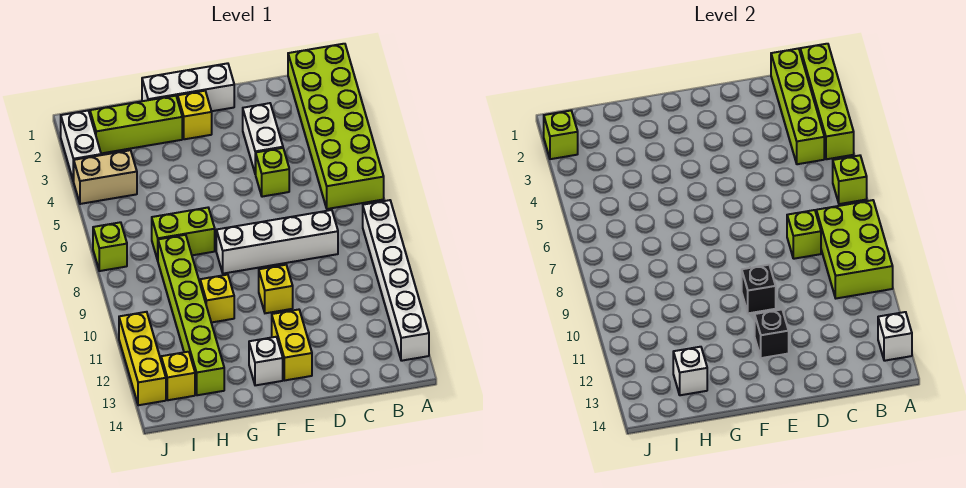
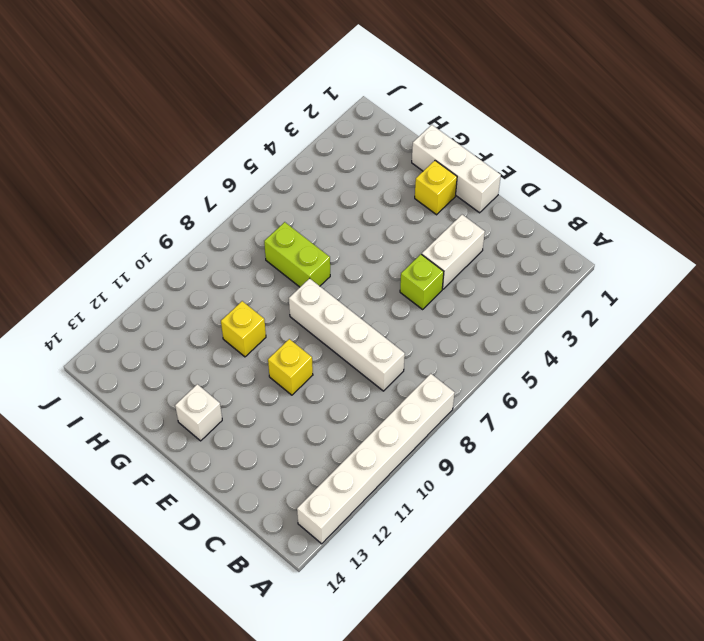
none -> lime 2x6 brick [288,44,384,209]
none -> yellow 1x2 brick [272,310,312,381]
none -> lime 1x3 brick [90,96,182,153]

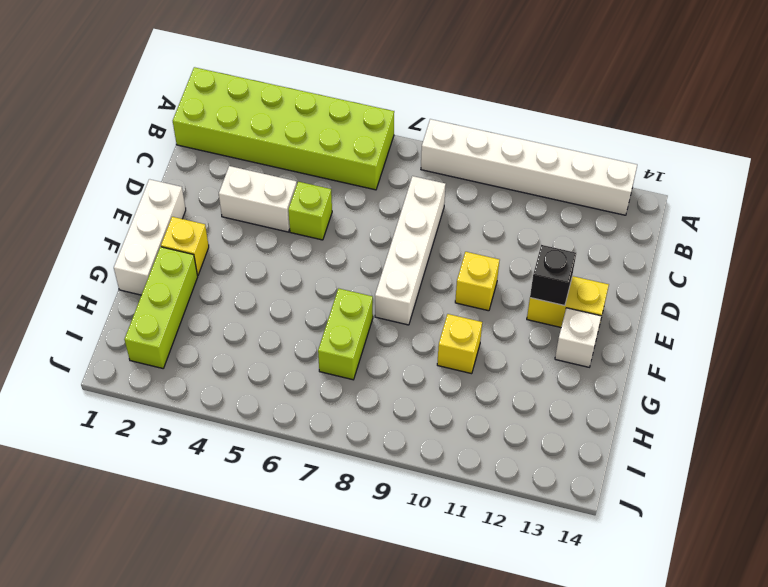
none -> lime 1x6 brick [158,235,224,395]
none -> tan 1x2 brick [74,150,137,204]
none -> yellow 1x1 brick [161,352,195,400]

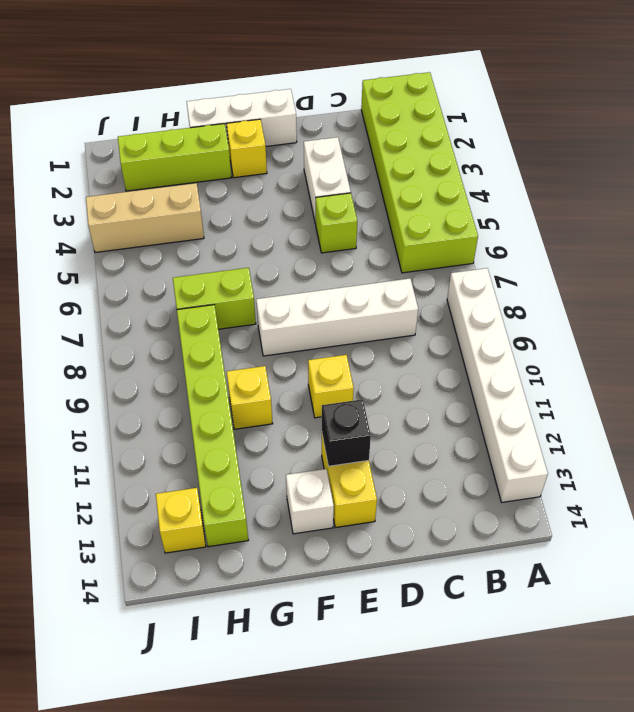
tan 1x3 brick [86,183,204,253] -> tan 1x2 brick [74,150,137,204]
none -> white 1x2 brick [61,111,101,181]
none -> lime 1x1 brick [93,222,127,271]
none -> yellow 1x3 brick [119,312,166,405]

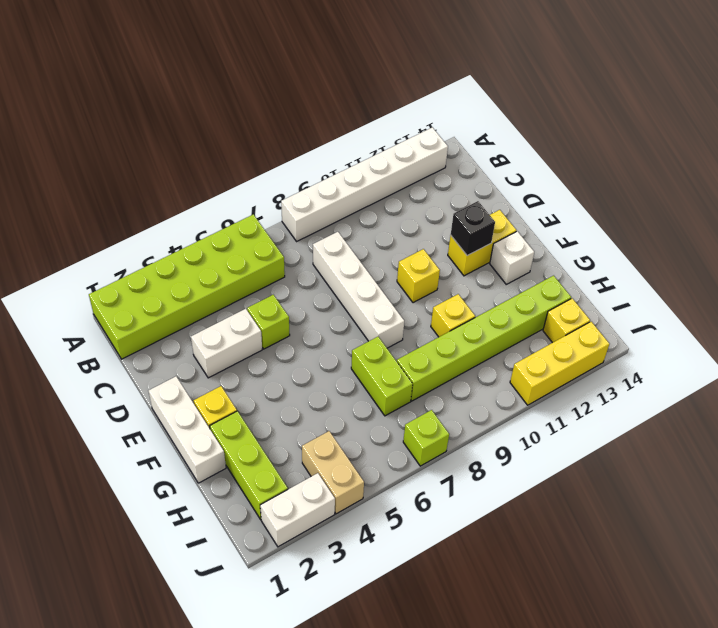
none -> lime 1x4 brick [800,44,854,159]
none -> lime 1x1 brick [833,155,867,204]
none -> lime 2x3 brick [816,200,893,298]

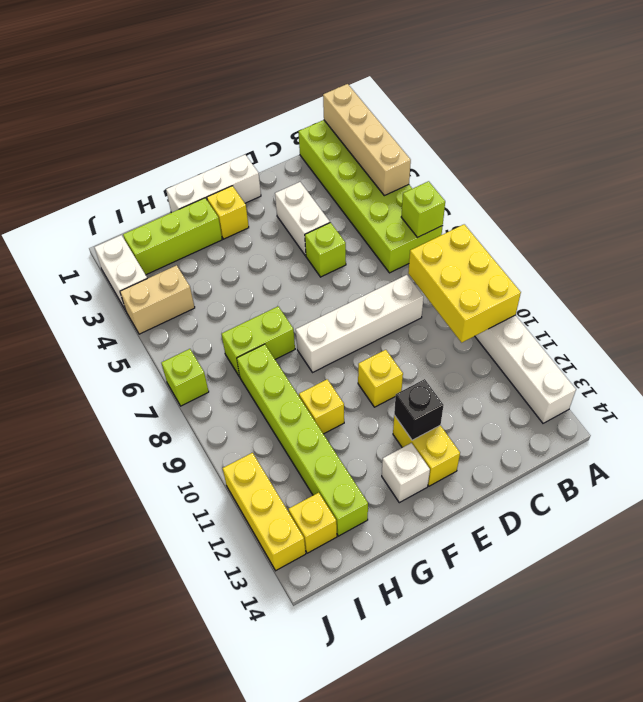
tan 1x4 brick [323,84,411,196] -> lime 1x4 brick [800,44,854,159]
yellow 2x3 brick [408,224,521,342] -> lime 2x3 brick [816,200,893,298]
none -> white 1x1 brick [878,312,912,361]
none -> lime 1x4 brick [771,48,824,164]
none -> lime 1x1 brick [787,210,821,259]

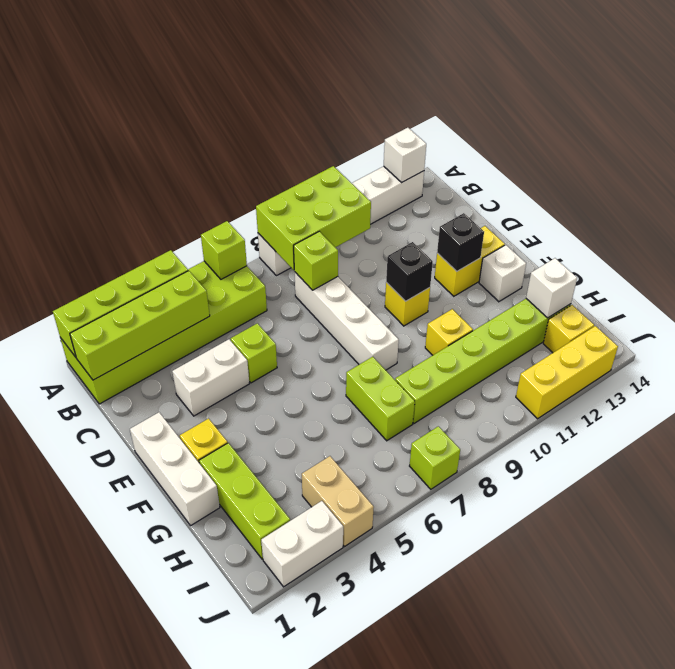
none -> lime 1x1 brick [544,111,578,159]

